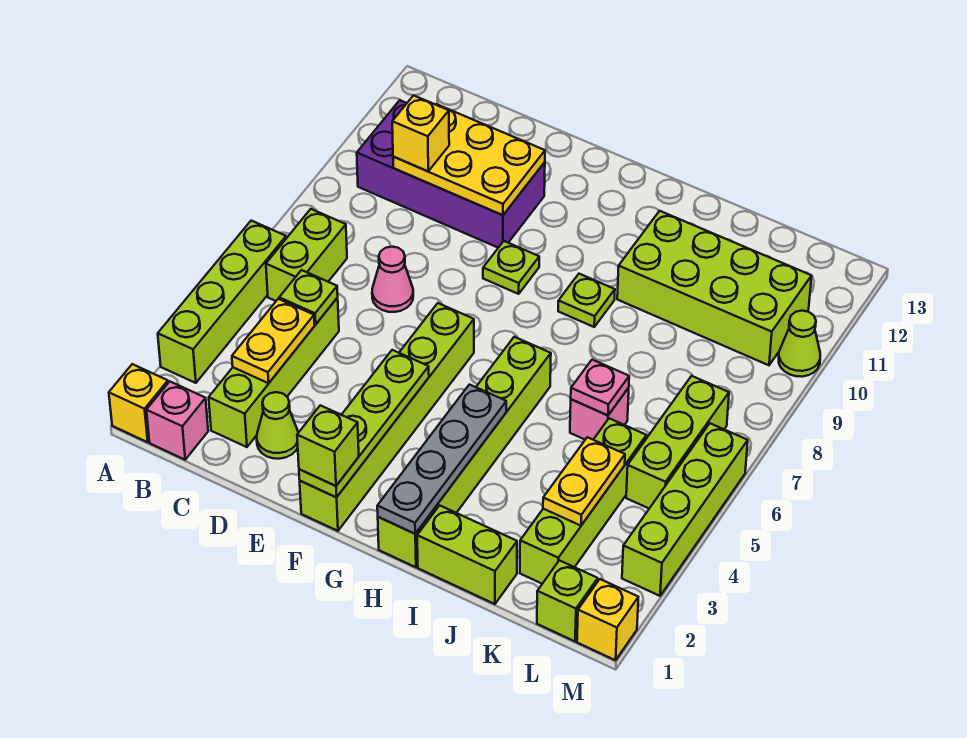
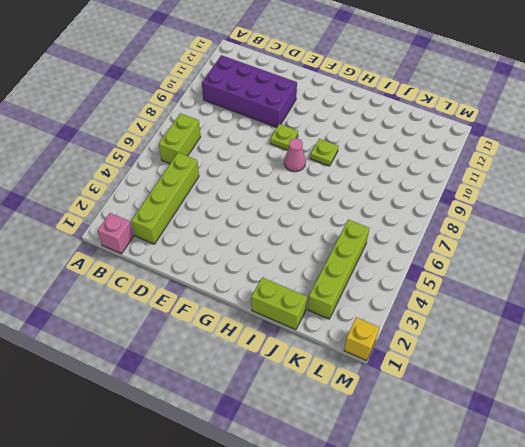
pink 1x1 cone [284,138,306,172] -> pink 1x1 cone moved to [372,247,413,312]
none -> yellow 1x1 brick [109,364,168,442]
none -> lime 1x4 brick [158,221,286,383]
none -> lime 1x1 cone [257,392,298,459]
none -> lime 1x6 brick [300,303,474,531]

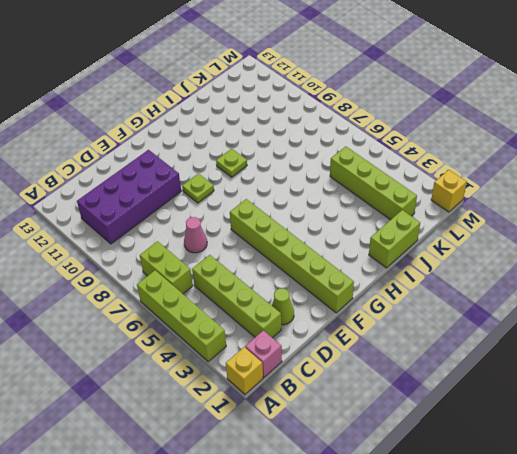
none -> lime 1x6 brick [378,337,551,567]
none -> lime 2x4 brick [617,211,812,365]
none -> pink 1x1 brick [570,388,629,439]
none -> lime 1x1 brick [537,560,598,641]

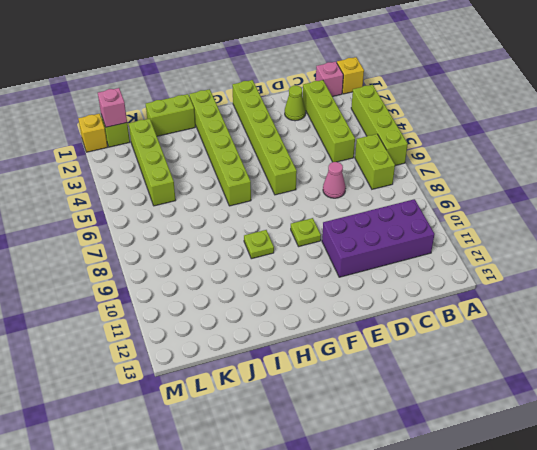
pink 1x1 brick [98,88,127,127] -> pink 1x1 brick moved to [570,388,629,439]
none -> lime 2x4 brick [617,211,812,365]
none -> lime 1x3 brick [626,376,729,508]
none -> lime 1x4 brick [622,423,748,596]
none -> lime 1x1 cone [779,311,820,377]

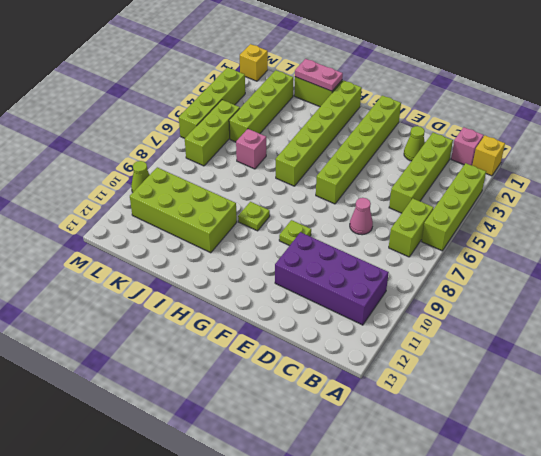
pink 1x2 plate [295,59,343,91] -> none
none -> lime 1x1 brick [537,560,598,641]
none -> yellow 1x2 plate [232,299,315,383]
none -> lime 1x1 plate [279,270,338,324]
none -> yellow 2x3 plate [393,104,545,215]

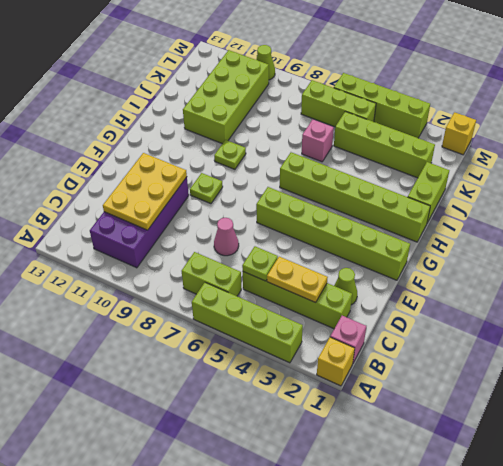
none -> lime 1x1 brick [537,560,598,641]
none -> lime 1x4 plate [299,350,429,497]
none -> grey 1x4 plate [377,385,506,534]
none -> pink 1x1 plate [571,360,629,415]

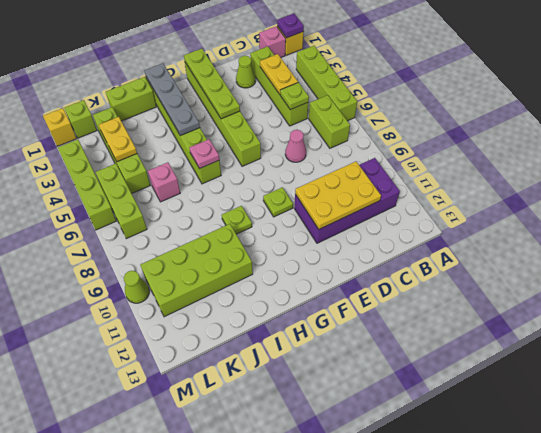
purple 1x1 plate [277,13,304,38] -> none
pink 1x1 plate [189,139,219,169] -> pink 1x1 plate moved to [571,360,629,415]
none -> yellow 1x1 brick [392,95,449,171]
none -> lime 1x1 brick [297,405,359,486]

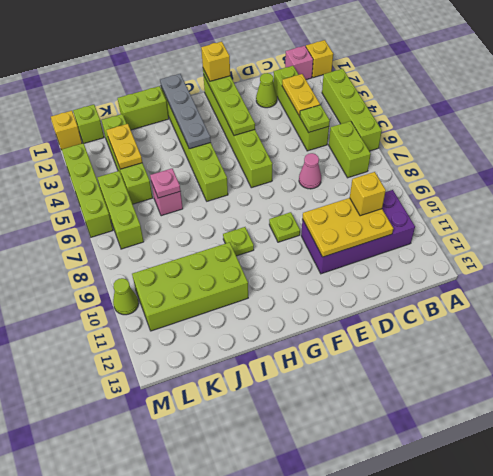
yellow 1x1 brick [201,42,230,81] -> lime 1x1 brick [297,405,359,486]

